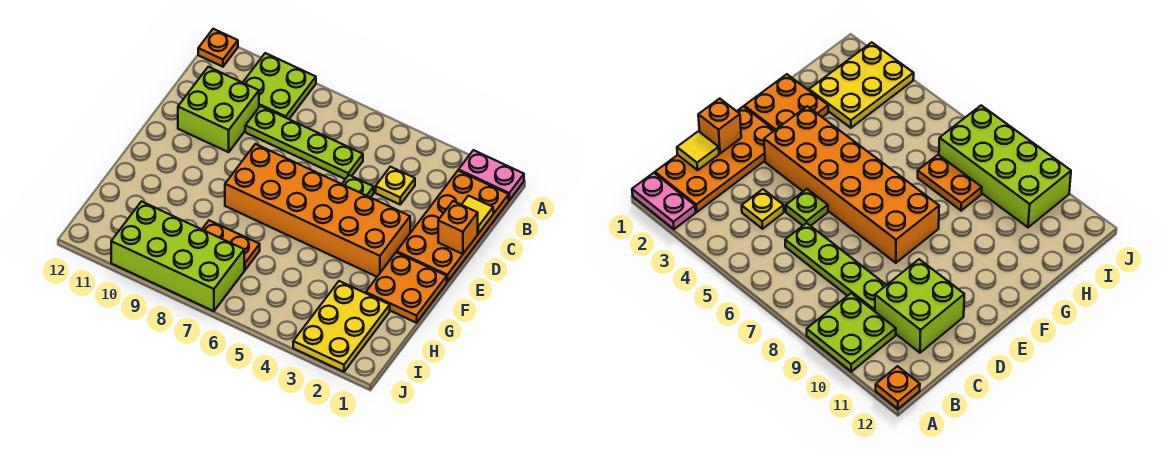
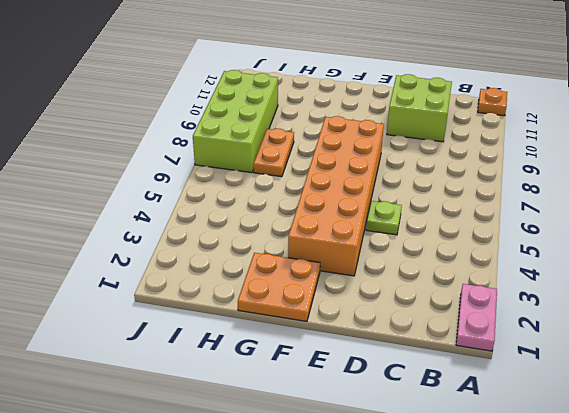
none -> lime 2x2 plate [243,53,316,119]
none -> orange 2x4 plate [397,171,509,282]
none -> yellow 1x1 plate [376,167,415,204]

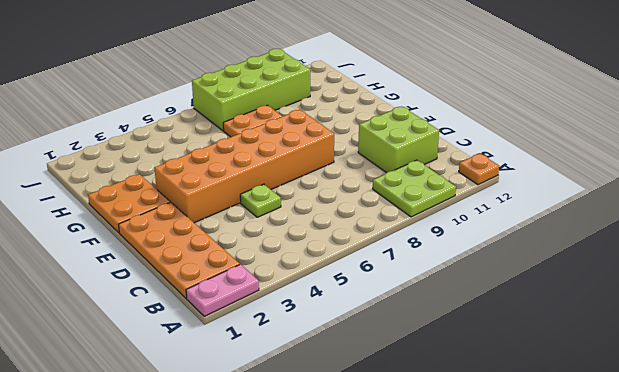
none -> yellow 1x1 plate [376,167,415,204]
none -> lime 1x4 plate [245,106,363,179]
none -> yellow 2x3 plate [293,281,390,372]

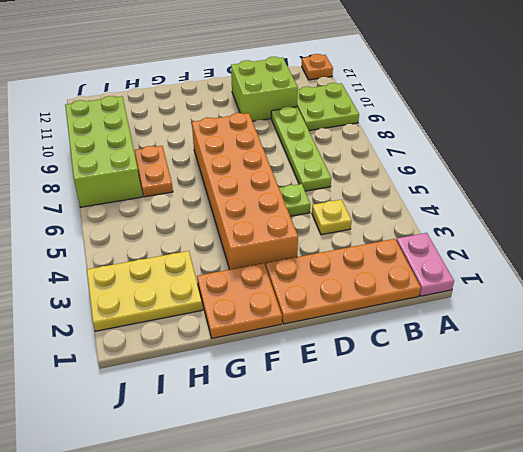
none -> yellow 1x1 tile [462,196,493,234]
none -> orange 1x1 brick [438,201,478,254]

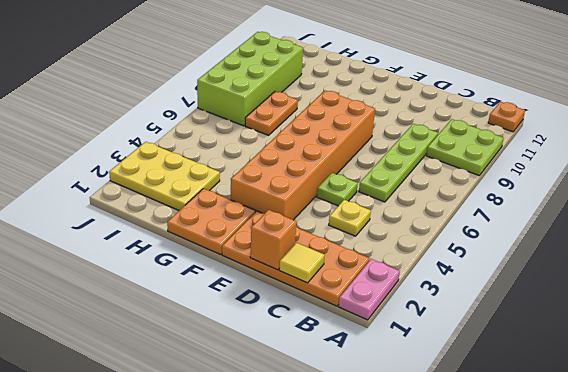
none -> lime 2x2 brick [178,67,259,152]

